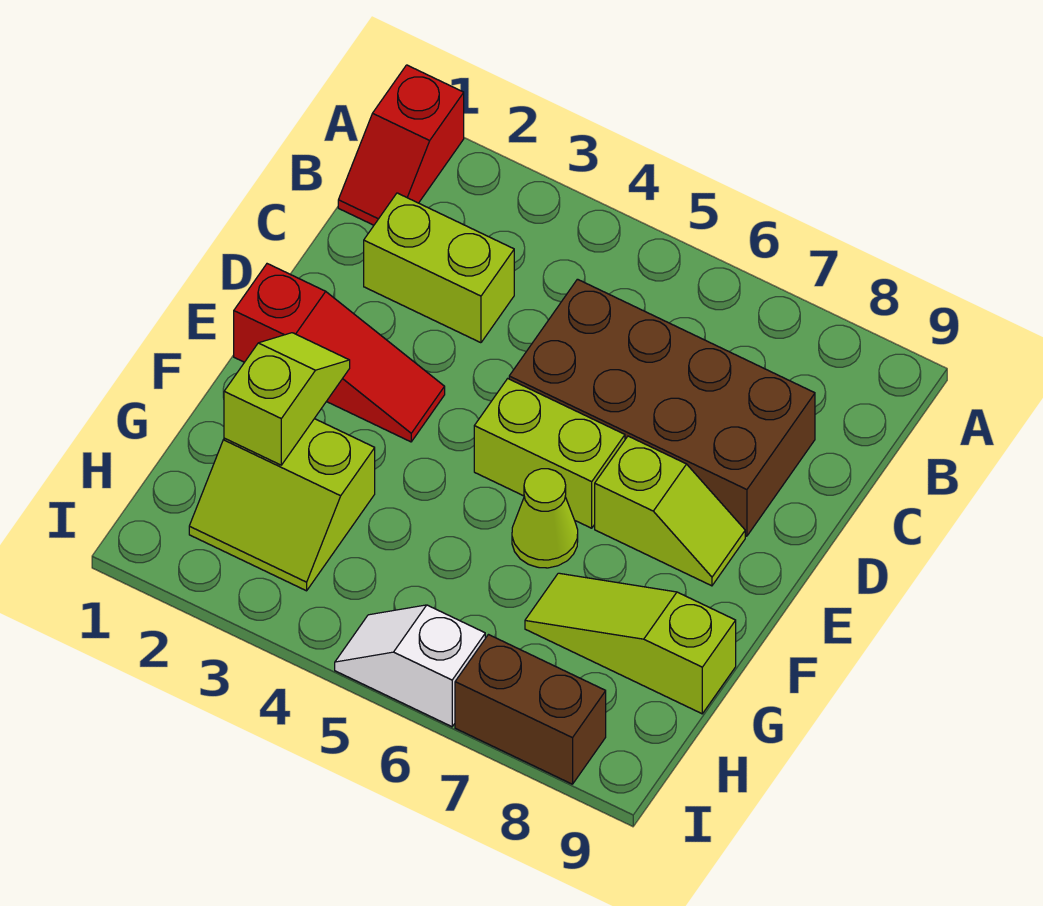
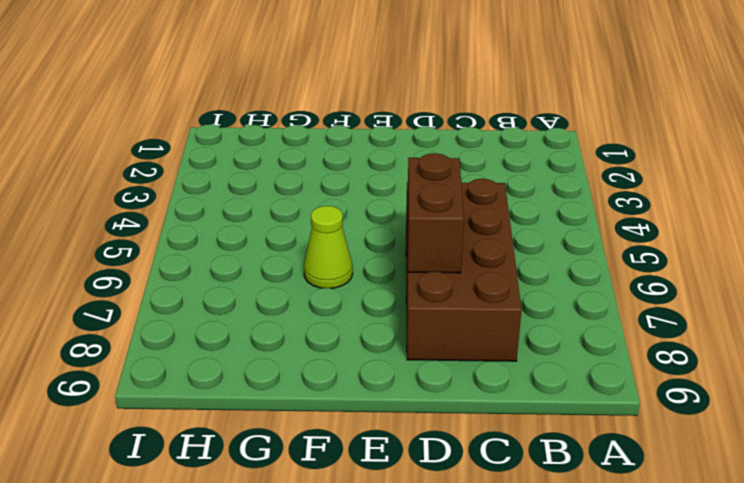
brown 1x2 brick [407,153,464,273] -> brown 1x2 brick moved to [455,635,606,784]
none -> red 1x2 slope [338,65,464,225]
none -> lime 1x2 brick [364,193,514,343]
none -> red 1x3 slope [234,264,445,442]

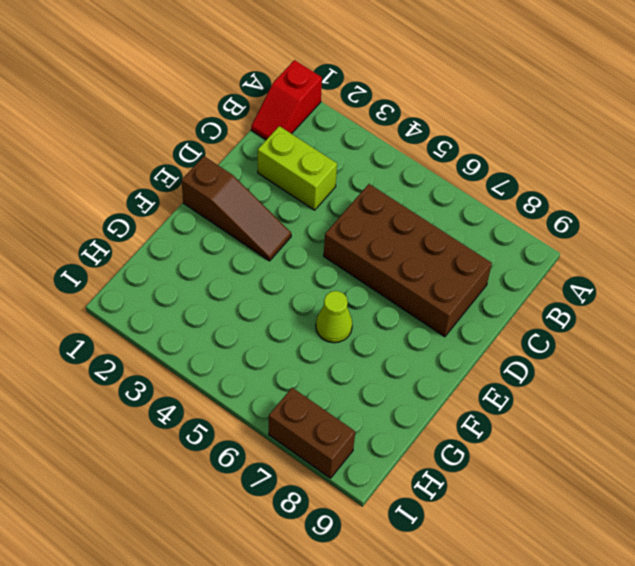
brown 1x3 slope [182,156,291,261] -> red 1x3 slope [234,264,445,442]
none -> lime 1x2 brick [474,379,625,528]
none -> lime 1x2 slope [595,436,745,586]
none -> lime 2x2 slope [189,419,375,591]

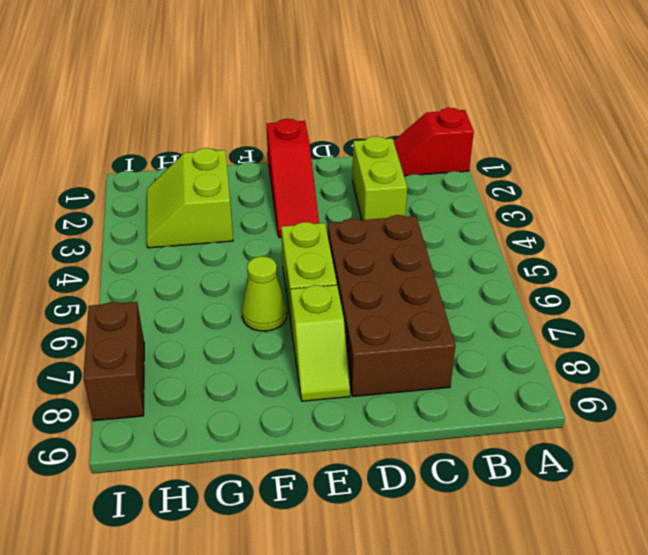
none -> lime 1x3 slope [525,573,736,714]
none -> white 1x2 slope [335,605,485,727]
none -> lime 1x2 slope [224,333,350,465]

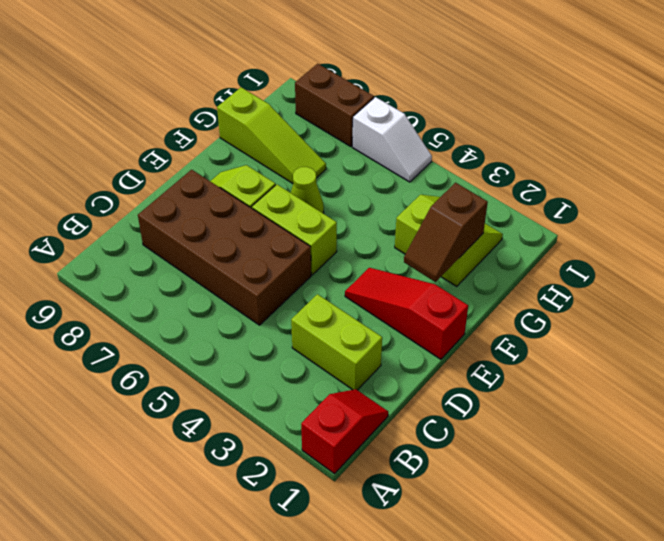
brown 1x2 slope [404,183,488,282] -> lime 1x2 slope [224,333,350,465]

